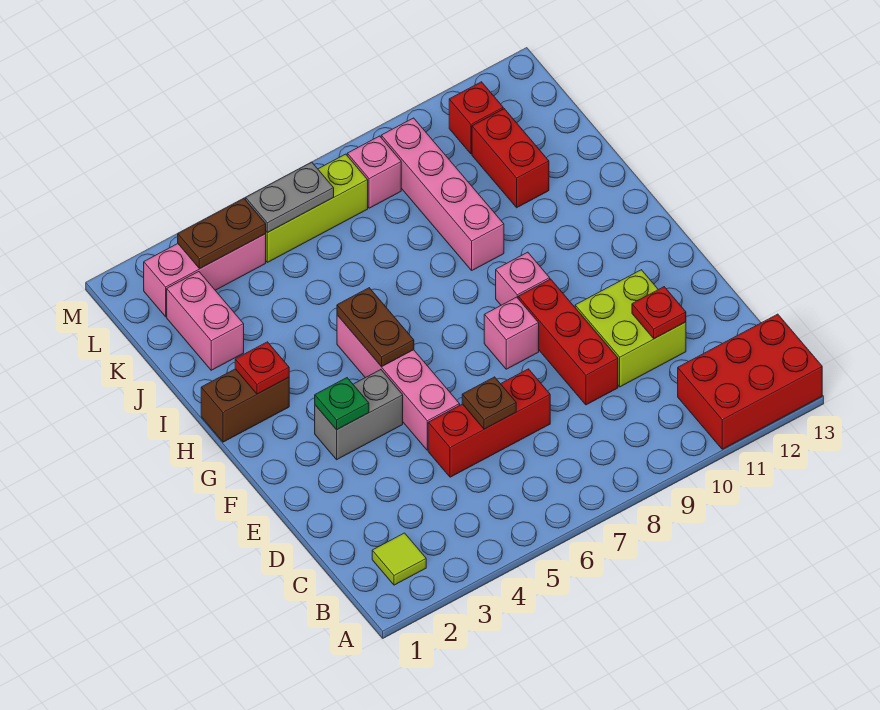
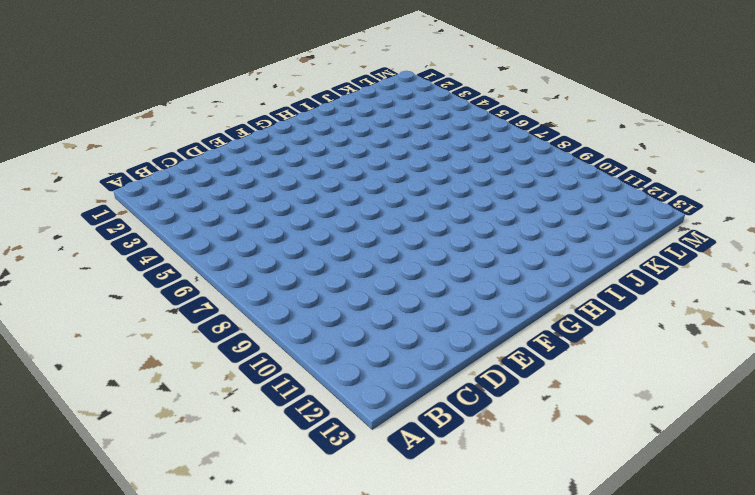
none -> red 2x3 brick [678,314,822,449]
none -> lime 1x1 tile [372,533,426,585]
none -> red 1x3 brick [428,369,550,477]

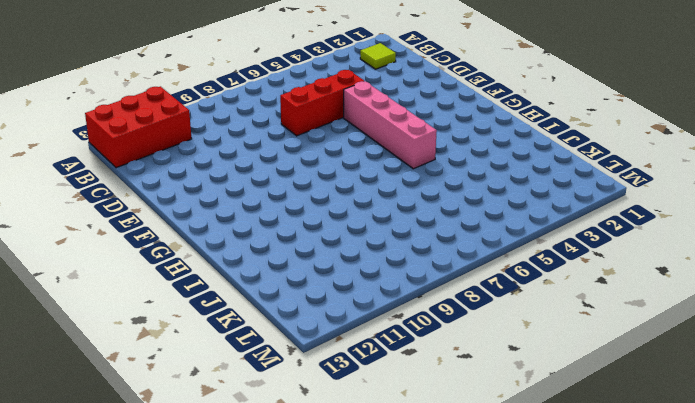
none -> red 1x3 brick [518,279,618,405]
none -> lime 2x2 brick [575,270,686,387]
none -> grey 1x2 brick [315,370,403,460]

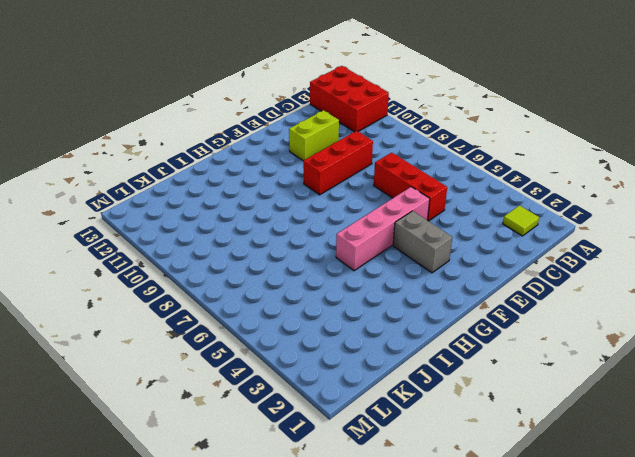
lime 1x2 brick [289,110,339,161] -> lime 2x2 brick [575,270,686,387]
none -> pink 1x1 brick [484,297,539,369]
none -> pink 1x1 brick [496,252,550,305]
none -> brown 1x2 brick [201,369,289,442]

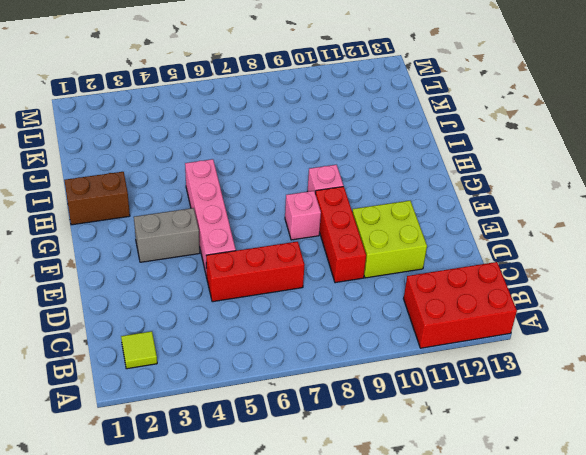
none -> pink 1x4 brick [381,118,504,270]
none -> pink 1x2 brick [167,272,244,370]
none -> red 1x2 brick [472,109,549,208]

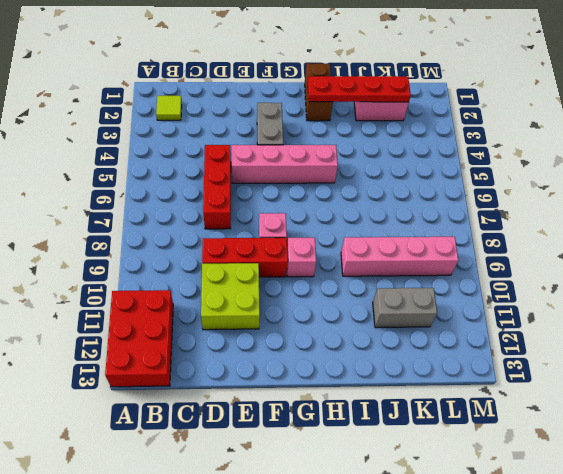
red 1x4 plate [308,76,411,102] -> red 1x1 plate [235,342,289,394]
grey 1x2 brick [373,288,437,328] -> red 1x2 brick [472,109,549,208]
none -> pink 1x3 brick [144,234,266,317]
none -> lime 1x3 brick [266,154,368,262]
none -> pink 1x1 brick [347,136,401,208]

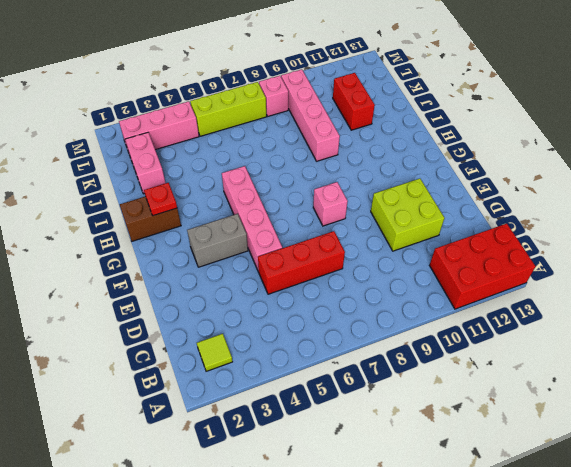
none -> red 1x3 brick [518,279,618,405]
none -> pink 1x1 brick [496,252,550,305]
none -> red 1x1 brick [449,82,503,154]

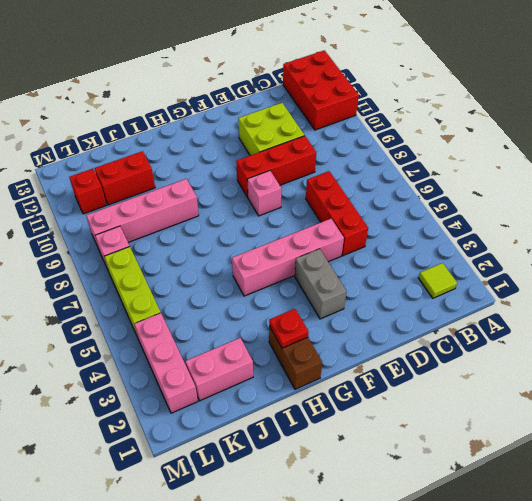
none -> pink 1x1 brick [496,252,550,305]
none -> brown 1x1 plate [462,377,516,429]
none -> red 1x1 plate [632,287,686,339]

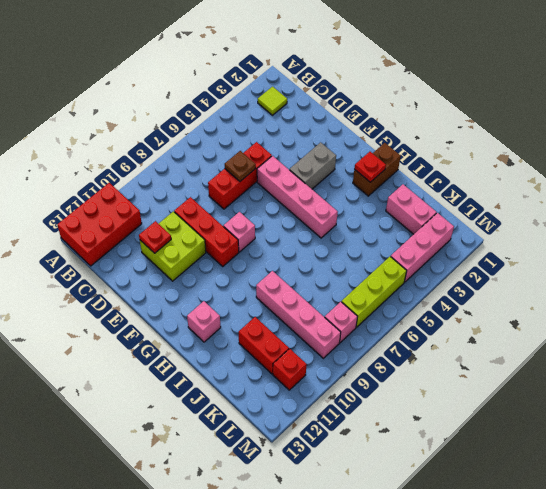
pink 1x1 brick [187,301,221,342] -> pink 1x1 brick moved to [496,252,550,305]
none -> green 1x1 plate [315,378,369,430]
none -> brown 1x2 plate [337,288,414,367]
none -> brown 1x2 plate [178,198,266,269]

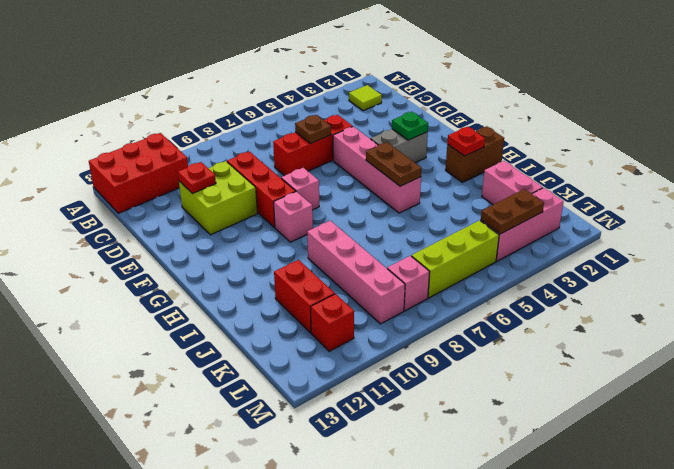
none -> grey 1x2 plate [246,162,334,233]

